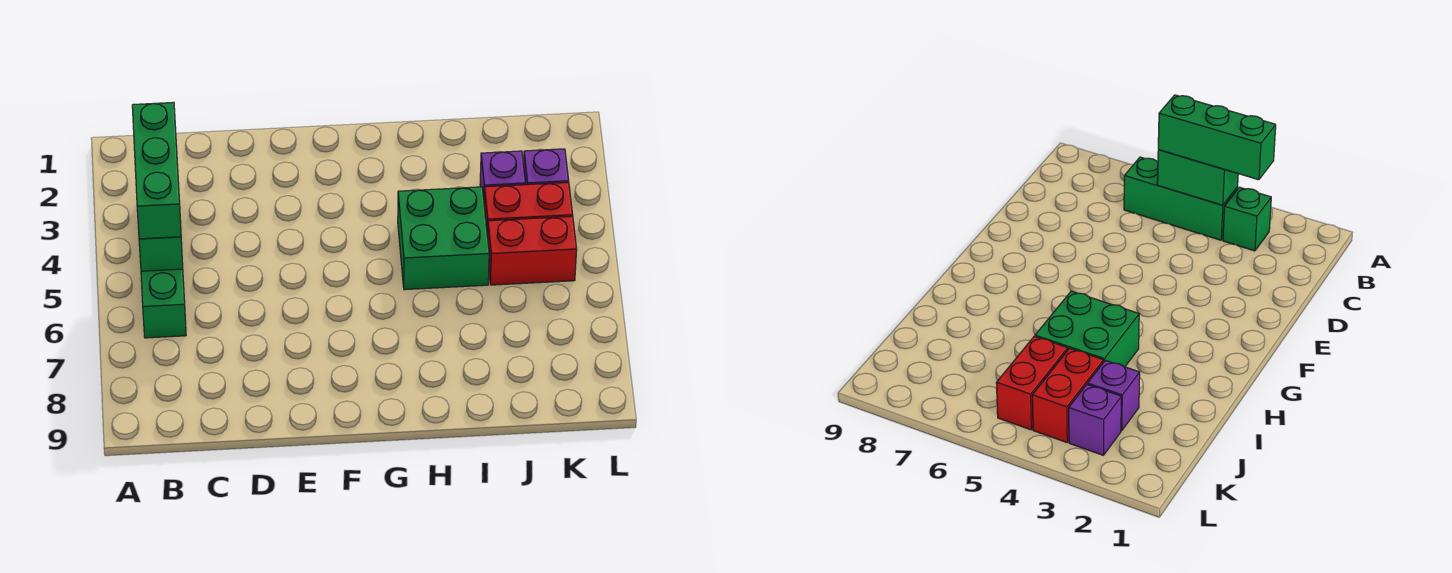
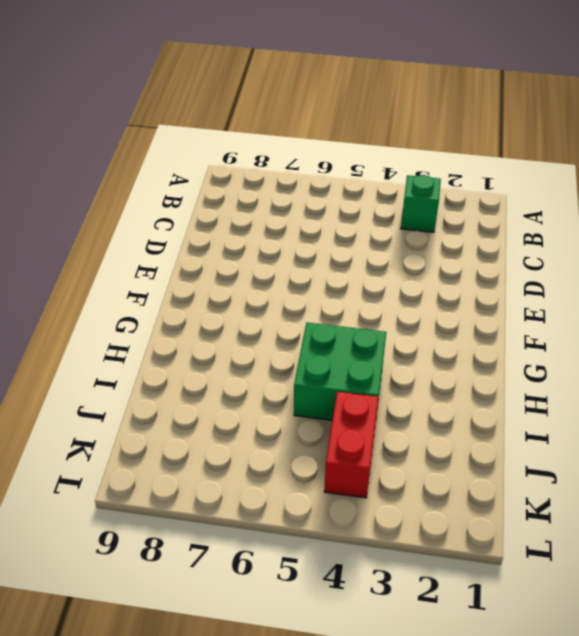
none -> green 1x3 brick [141,269,186,338]
none -> purple 1x1 brick [480,151,526,197]

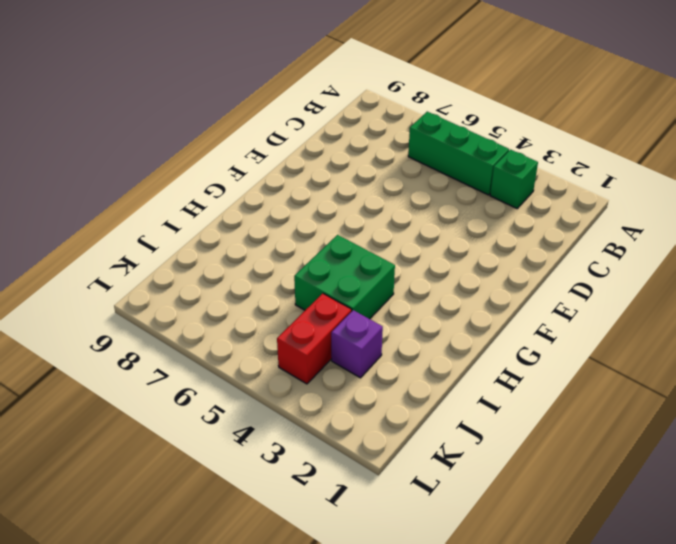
none -> red 1x2 brick [488,216,577,285]
none -> purple 1x1 brick [524,149,569,185]

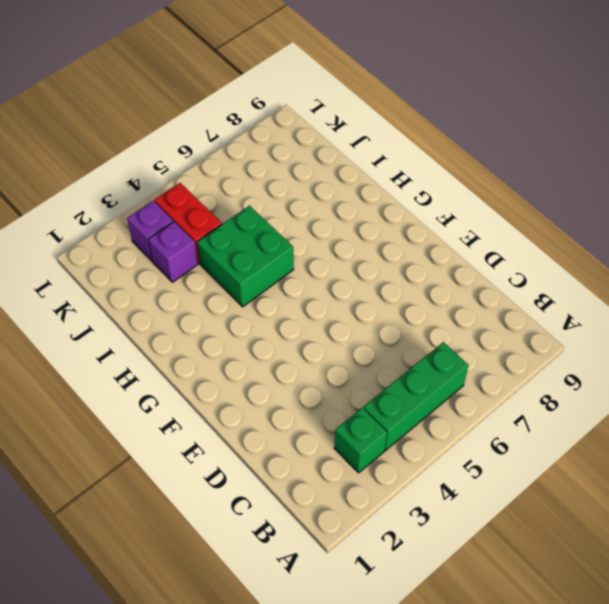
none -> red 1x2 brick [488,216,577,285]
none -> green 1x2 brick [139,237,183,271]

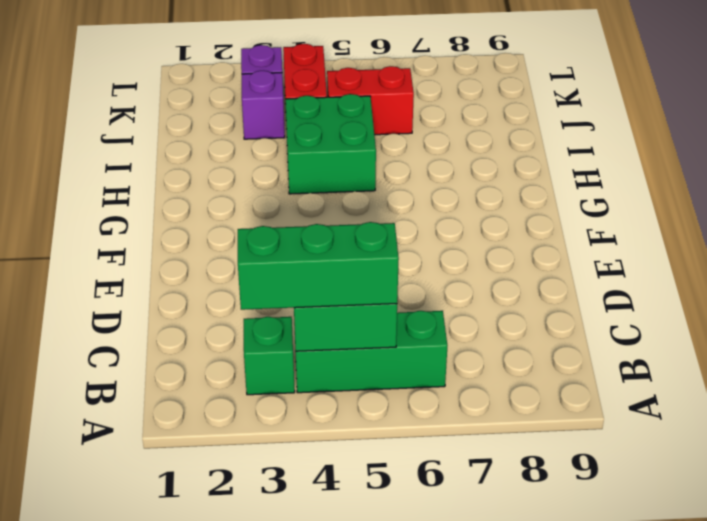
red 1x2 brick [327,66,414,135] -> red 1x2 brick turned to [488,216,577,285]

